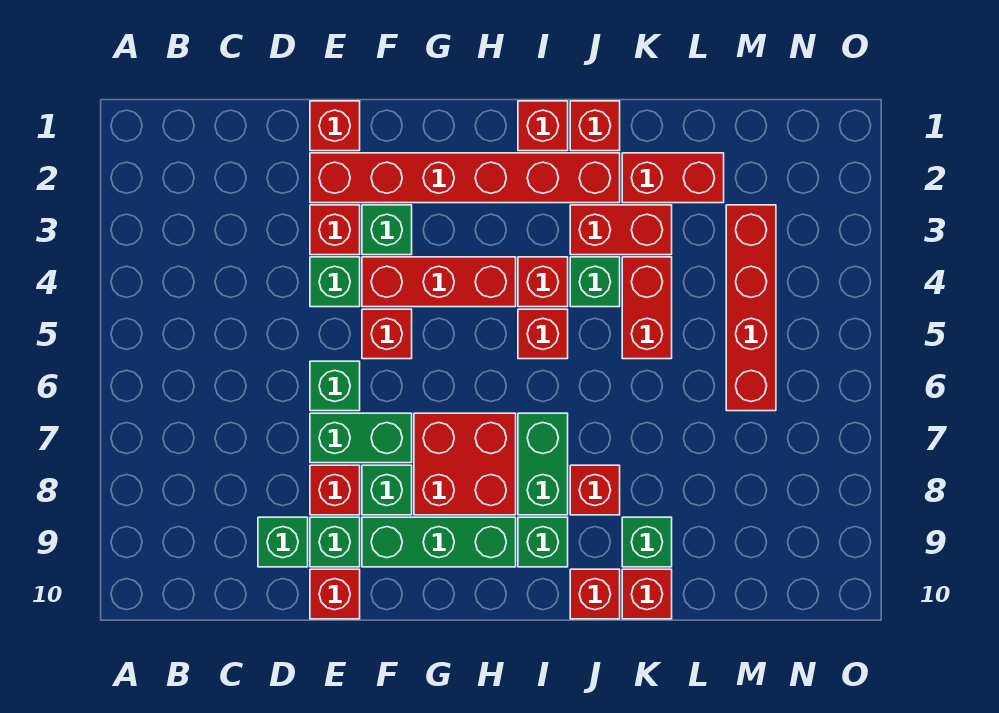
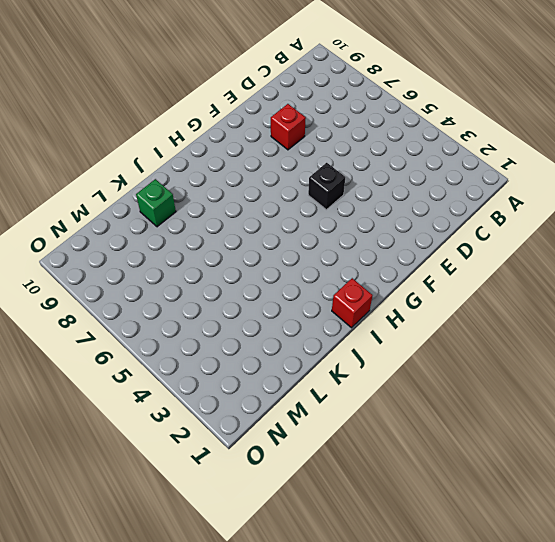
black 1x1 brick [308,163,345,210] -> red 1x1 brick [362,309,412,359]
none -> green 1x1 brick [258,517,308,567]
none -> red 1x1 brick [310,101,360,151]
none -> red 1x6 brick [310,153,620,203]
none -> red 1x1 brick [310,205,360,255]

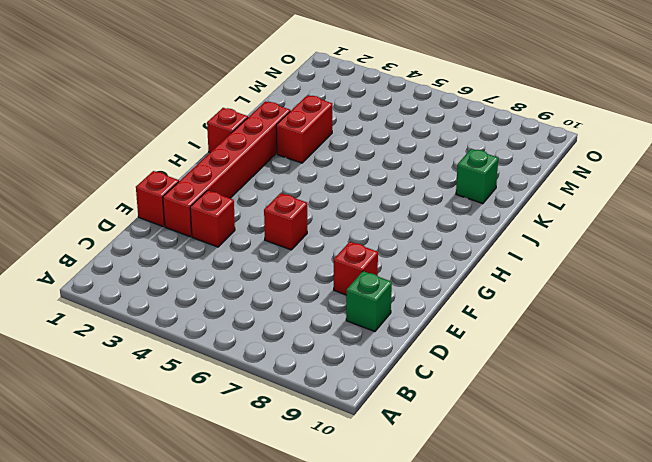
none -> green 1x1 brick [310,257,360,307]
none -> green 1x1 brick [310,361,360,411]
none -> green 1x2 brick [310,413,412,463]
none -> green 1x1 brick [310,517,360,567]

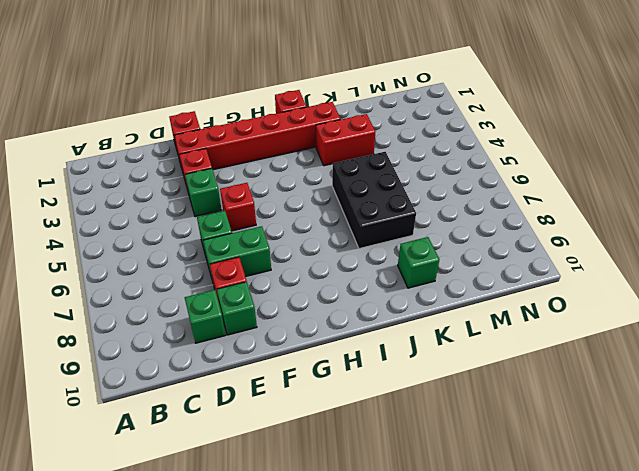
black 2x3 brick [332,152,416,249] -> red 1x2 brick [622,257,672,359]
none -> red 1x1 brick [310,569,360,619]
none -> green 1x1 brick [362,205,412,255]
none -> red 1x3 brick [362,257,516,307]
none -> green 1x1 brick [362,465,412,515]

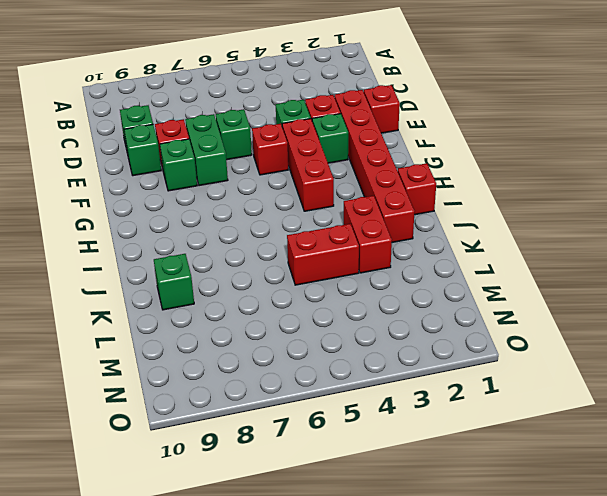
none -> red 1x1 brick [310,569,360,619]
none -> green 1x3 brick [362,517,516,567]
none -> red 2x2 brick [414,413,516,515]
none -> red 1x1 brick [518,257,568,307]

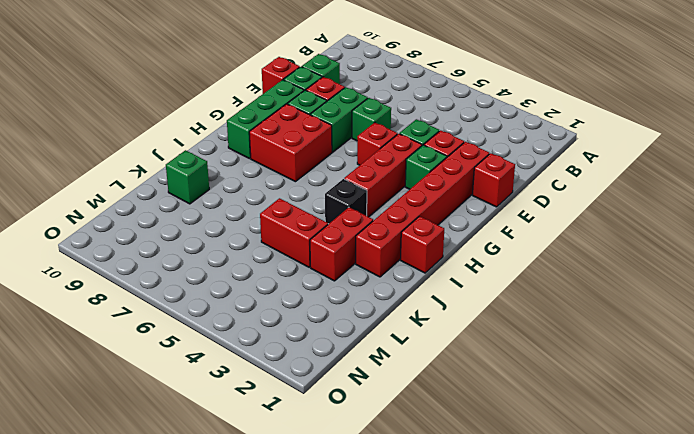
black 1x1 brick [325,179,367,224] -> red 1x1 brick [518,257,568,307]
none -> red 1x1 brick [518,309,568,359]
none -> green 1x2 brick [518,413,568,515]
none -> green 1x1 brick [518,517,568,567]
none -> red 1x1 brick [570,101,620,151]

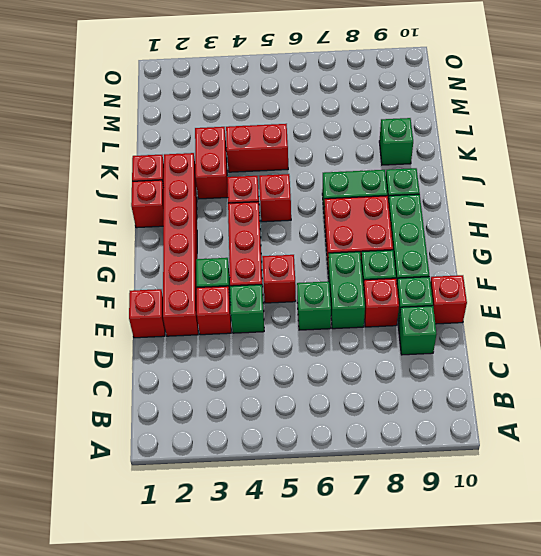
none -> green 1x1 brick [570,257,620,307]
none -> red 1x1 brick [570,465,620,515]
none -> red 1x1 brick [570,569,620,619]
none -> red 1x2 brick [622,153,724,203]

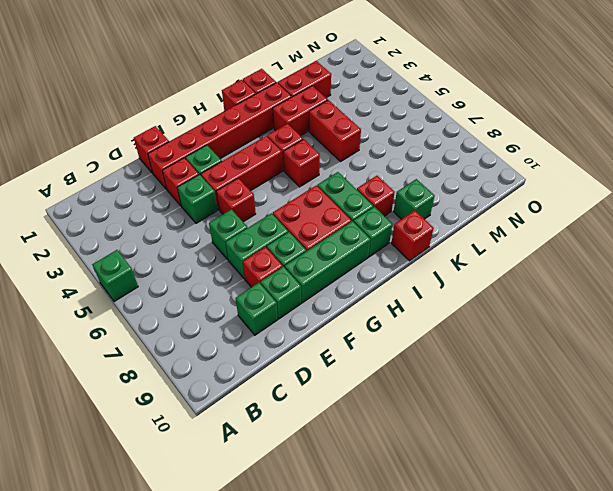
green 1x1 brick [92,250,138,302] -> green 1x1 brick moved to [570,257,620,307]
none -> red 1x1 brick [310,569,360,619]
none -> red 1x1 brick [622,569,672,619]
none -> red 1x4 brick [726,205,776,411]

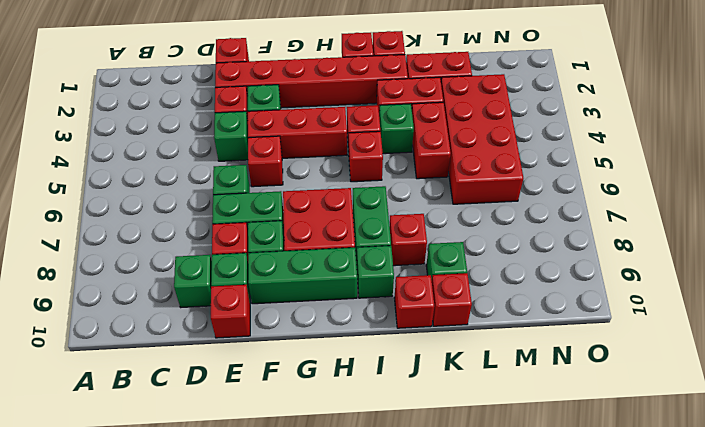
red 2x4 brick [441,74,523,204] -> red 1x4 brick [726,205,776,411]

